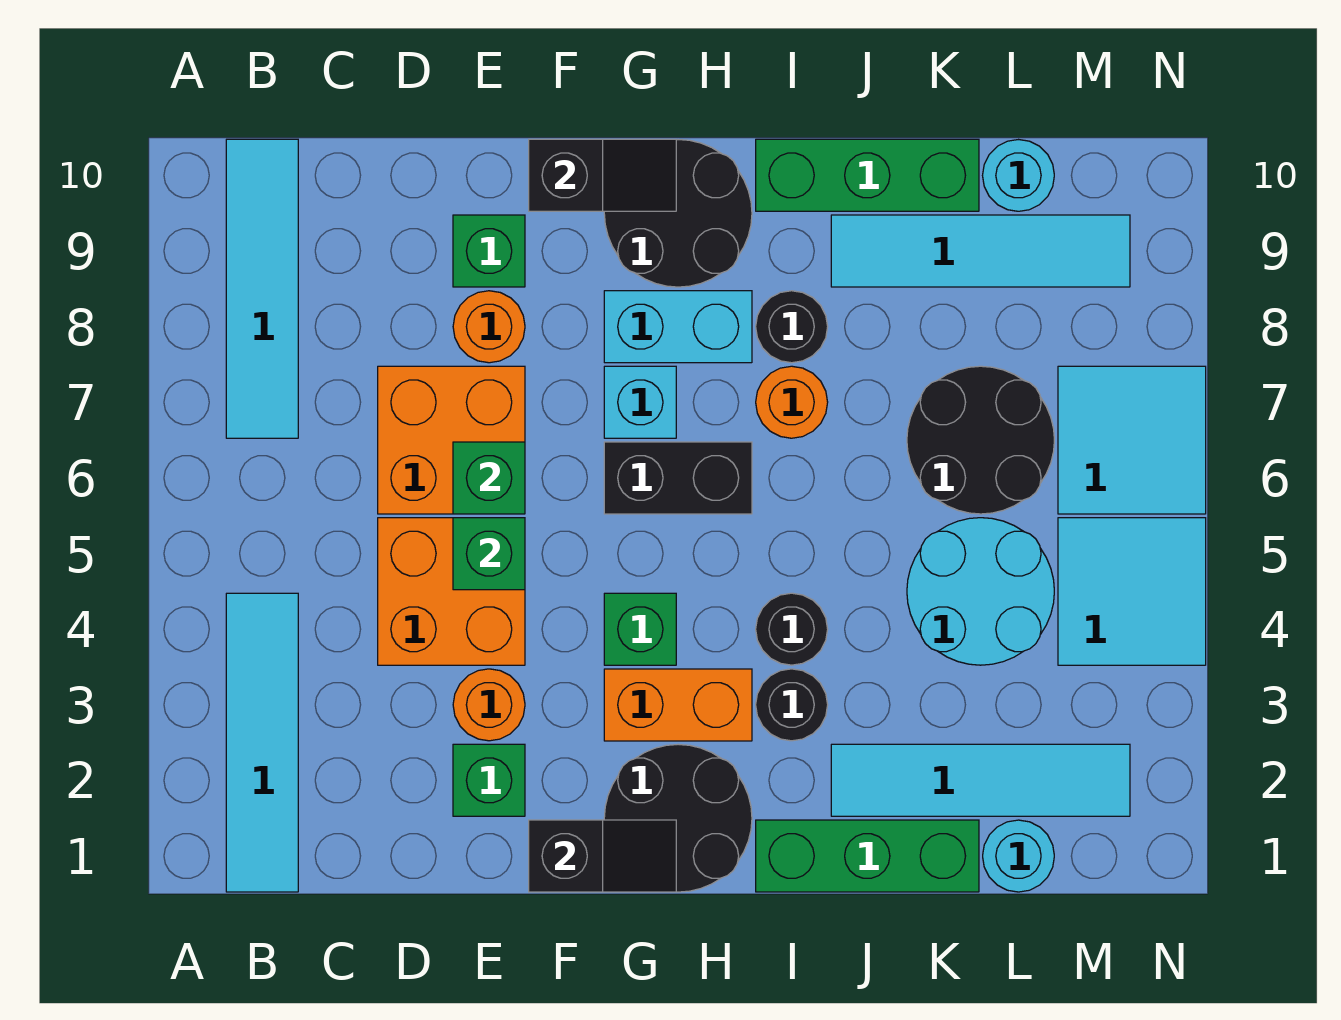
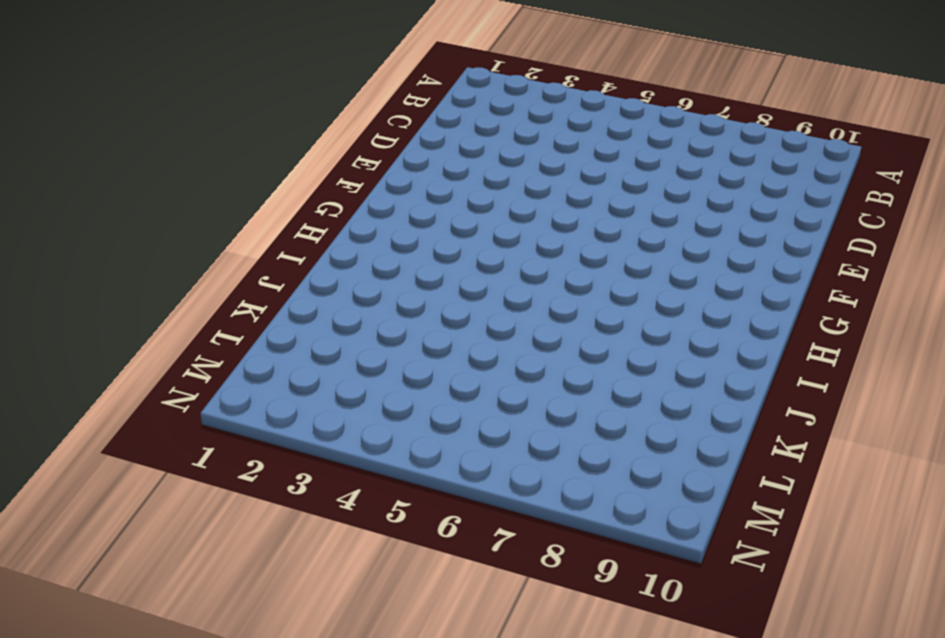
none -> cyan 1x4 tile [226,593,298,892]
none -> cyan 1x4 tile [226,139,298,438]
none -> orange 2x2 brick [378,518,525,665]
none -> orange 2x2 brick [378,366,525,514]

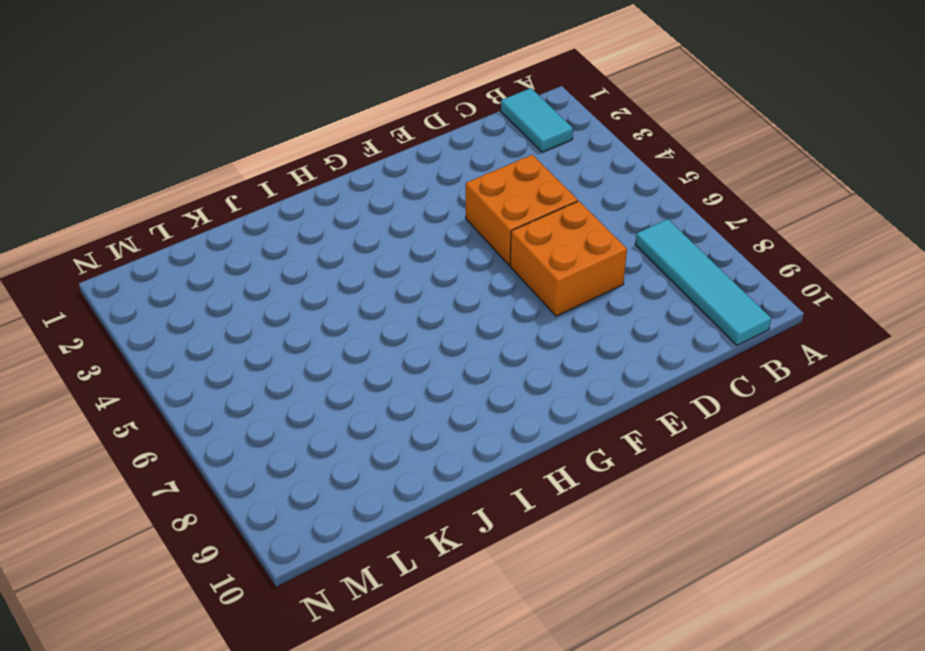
cyan 1x2 tile [501,88,573,152] -> cyan 1x4 tile [226,593,298,892]
none -> green 1x1 brick [453,744,525,816]
none -> orange 1x1 round brick [453,669,525,741]
none -> orange 1x1 round brick [453,291,525,363]
none -> green 1x1 brick [453,215,525,287]

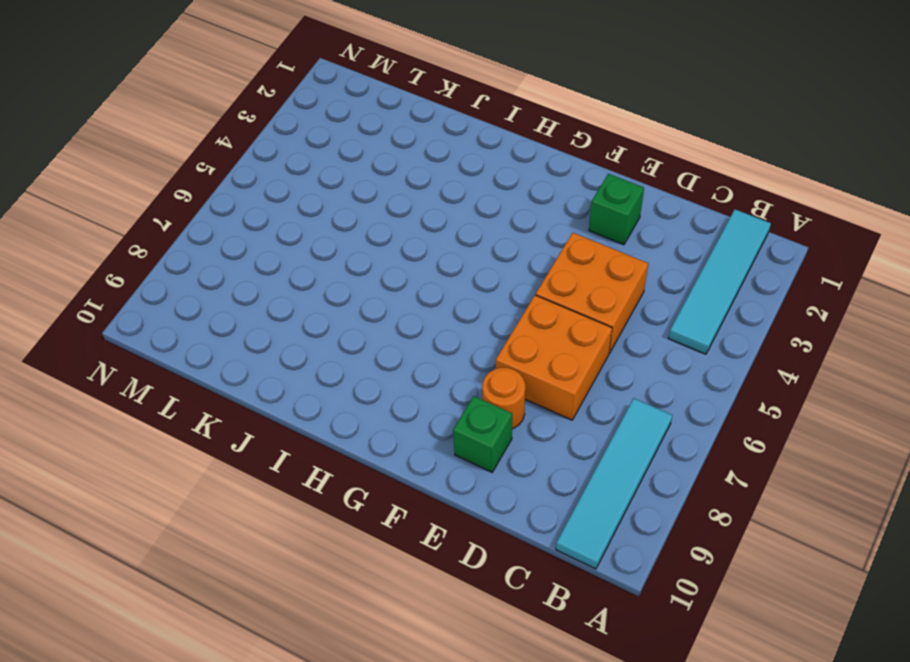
none -> orange 1x1 round brick [453,669,525,741]
none -> black 2x2 round brick [604,744,752,892]
none -> orange 1x2 brick [604,669,752,741]
none -> green 1x1 brick [604,593,676,665]

